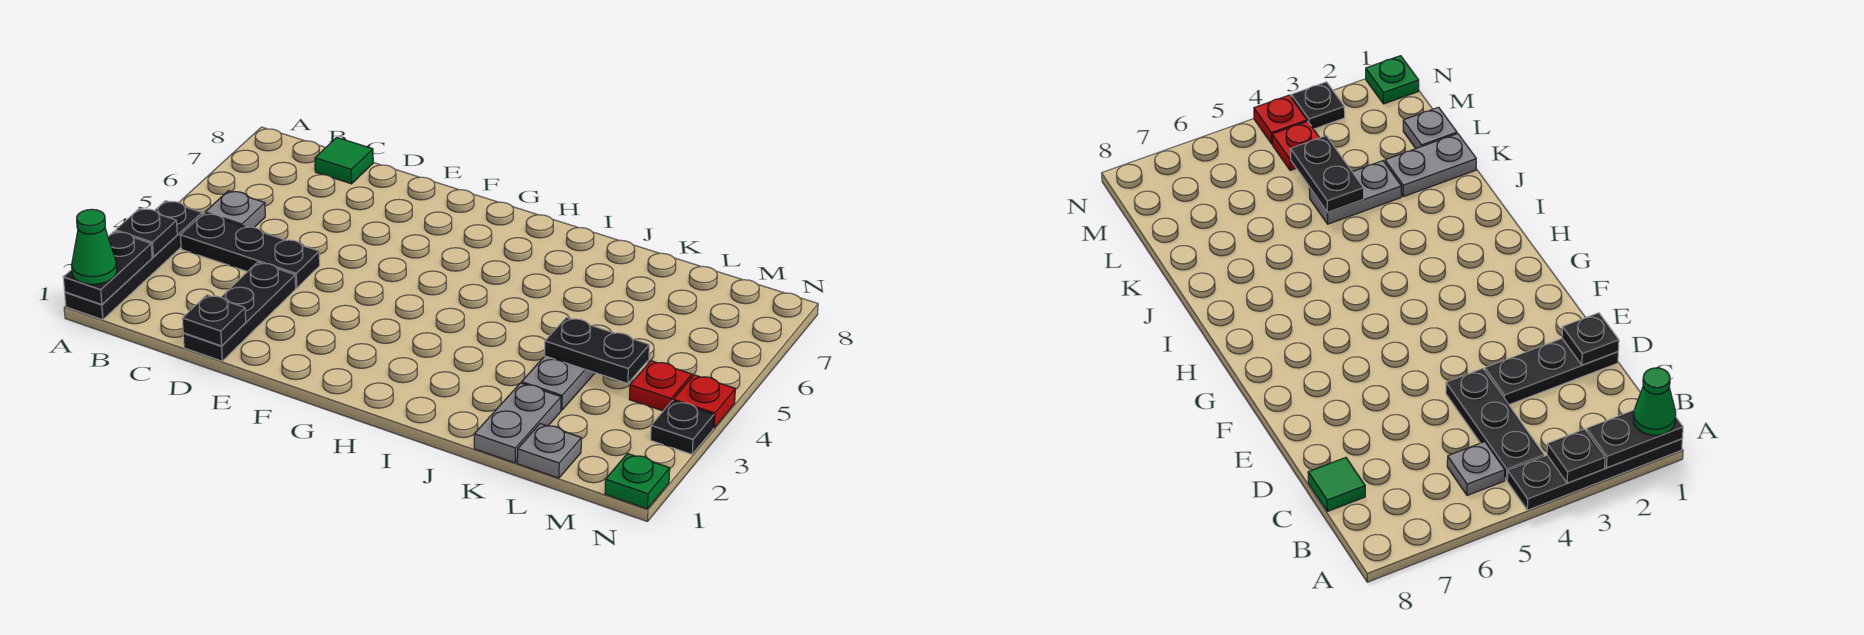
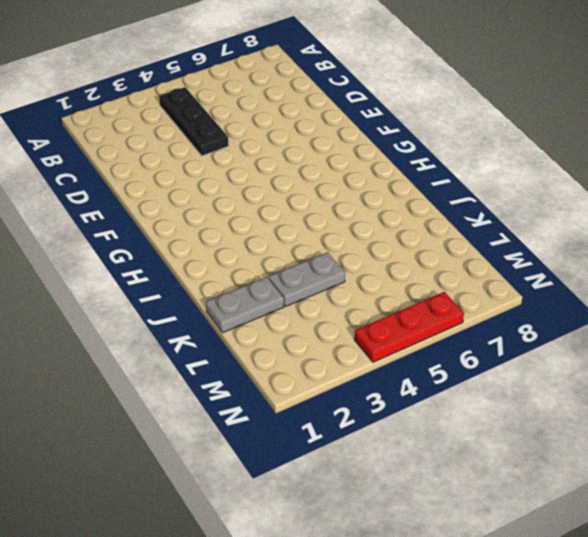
red 1x3 plate [354,292,464,362] -> red 1x1 plate [673,375,735,428]
none -> black 1x4 plate [65,201,202,320]
none -> grey 1x1 plate [205,191,265,227]
none -> green 1x1 tile [315,137,373,184]

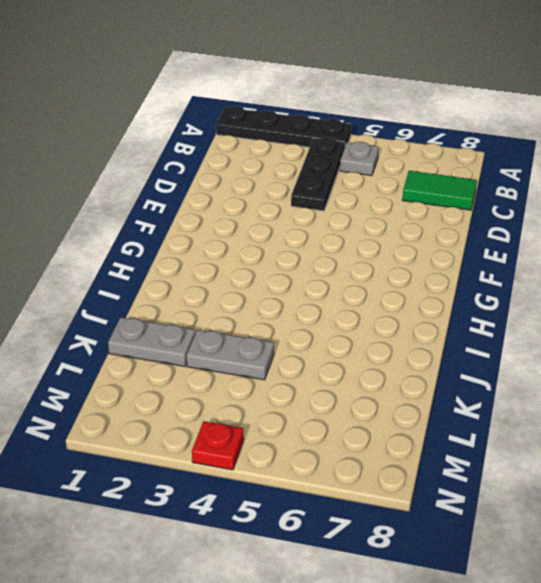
green 1x2 tile [402,171,477,210] -> green 1x1 tile [315,137,373,184]
none -> black 1x3 plate [183,262,296,361]
none -> grey 1x1 plate [517,424,581,478]
none -> red 1x1 plate [629,361,692,411]

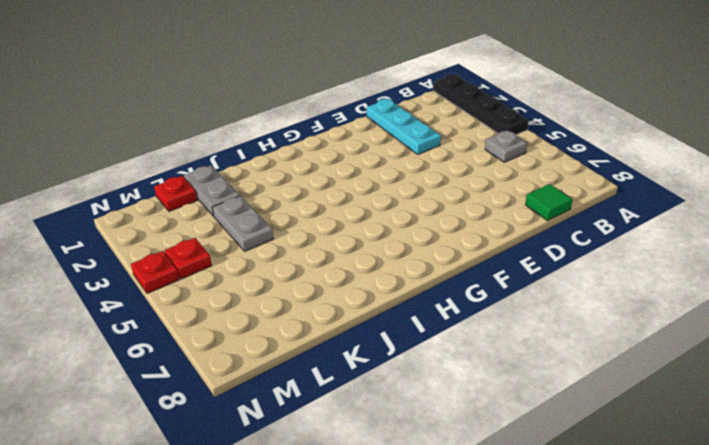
cyan 1x3 plate [367,99,441,154] -> black 1x3 plate [183,262,296,361]
red 1x1 plate [154,176,197,211] -> grey 1x1 plate [517,424,581,478]
none -> black 1x3 plate [180,213,320,288]
none -> green 1x1 plate [605,454,670,509]
none -> black 1x1 plate [651,401,714,454]

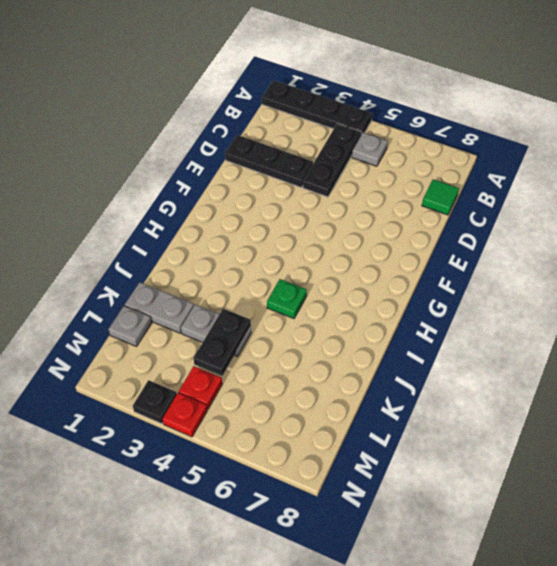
green 1x1 plate [267,279,307,319] -> green 1x1 plate moved to [605,454,670,509]
none -> black 1x2 plate [63,231,152,304]
none -> black 1x1 plate [116,208,177,257]
none -> black 1x1 plate [182,295,246,346]

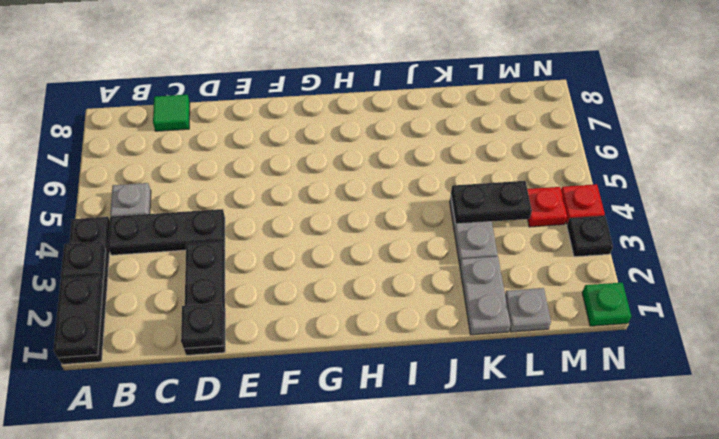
none -> green 1x1 cone [72,209,117,285]

